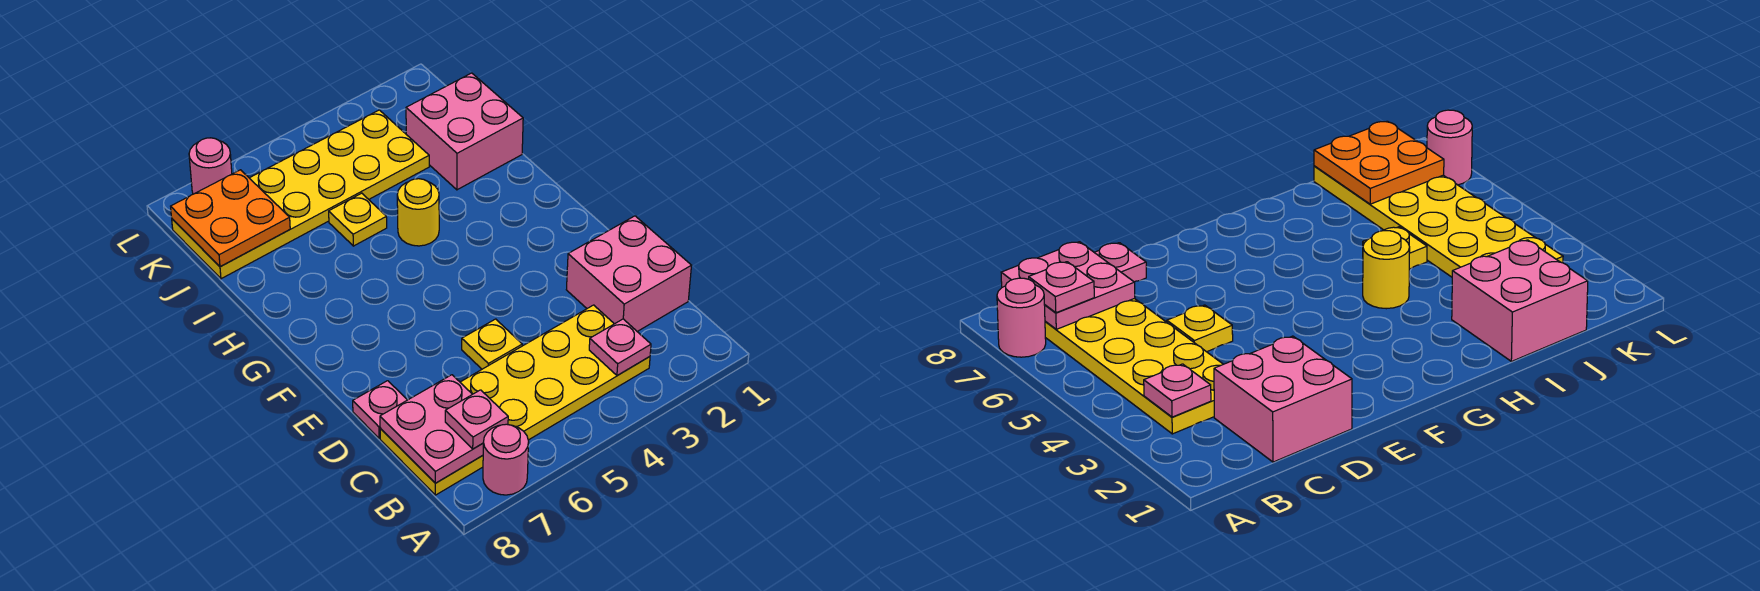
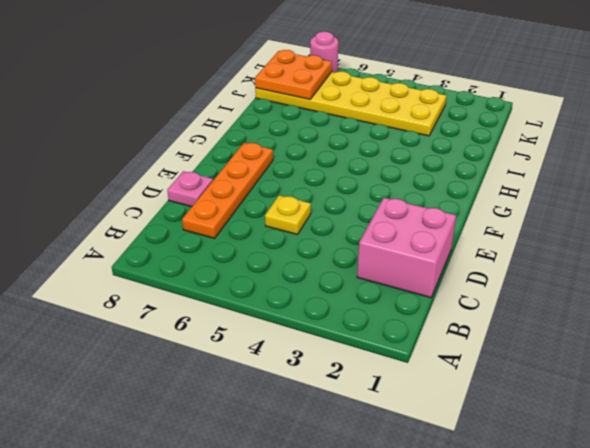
orange 1x4 plate [182,143,273,238] -> yellow 2x6 plate [380,305,650,495]
none -> pink 1x1 round brick [483,424,529,495]
none -> yellow 1x1 round brick [397,179,439,246]
none -> pink 2x2 brick [406,73,523,190]

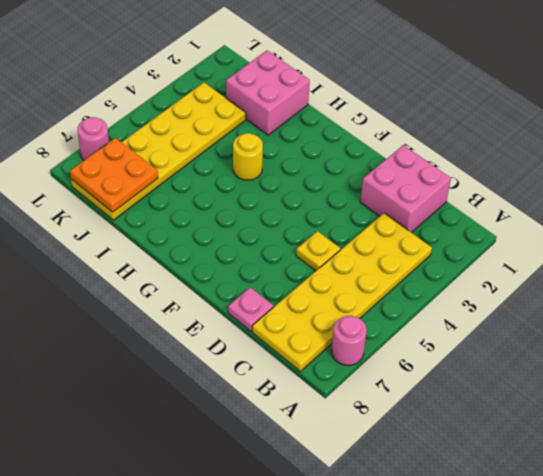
none -> yellow 1x1 plate [329,193,387,246]
none -> pink 1x1 plate [589,319,651,376]
none -> pink 2x2 plate [380,375,483,483]

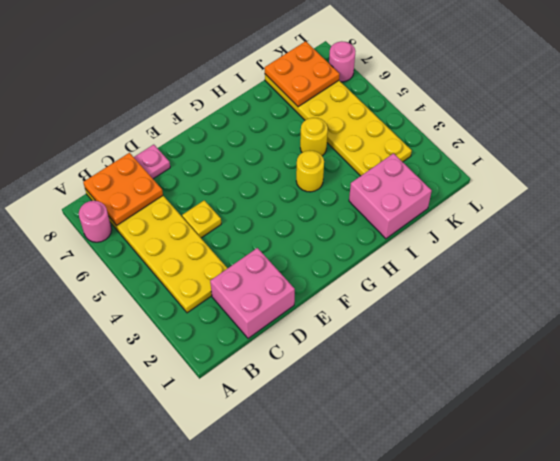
orange 2x2 plate [83,153,163,225] -> pink 2x2 plate [380,375,483,483]
yellow 1x1 round brick [300,118,328,156] -> yellow 1x1 plate [329,193,387,246]
none -> pink 1x1 plate [589,319,651,376]
none -> pink 1x1 plate [445,390,508,449]

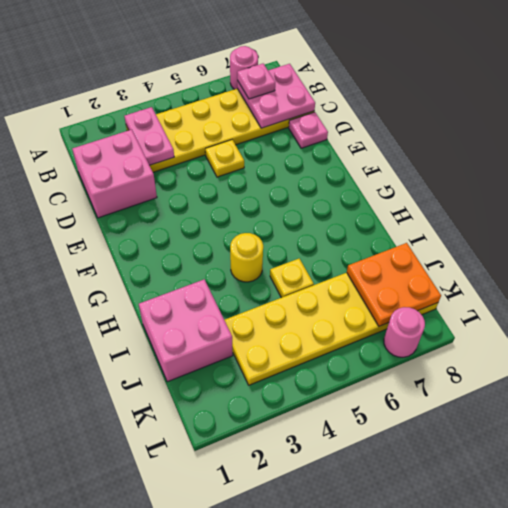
pink 1x2 plate [124,107,174,165] -> pink 1x1 plate [589,319,651,376]

